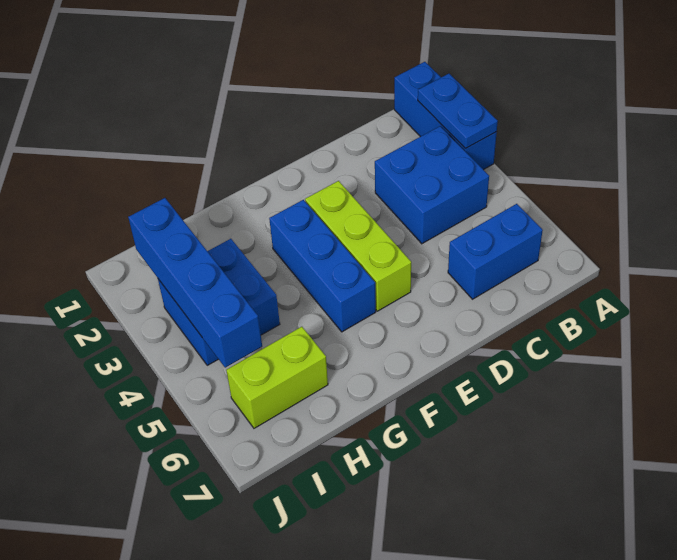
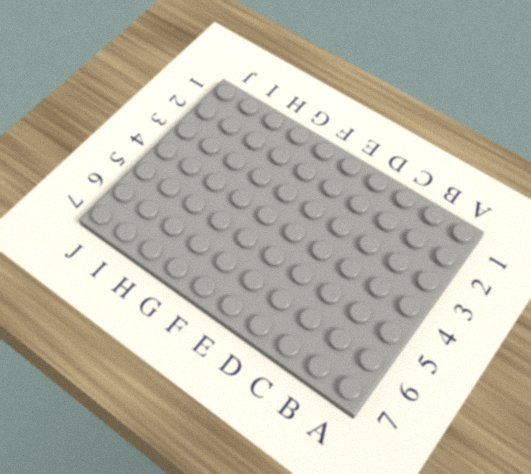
none -> blue 1x3 brick [394,62,497,170]
none -> blue 2x2 brick [375,126,489,244]

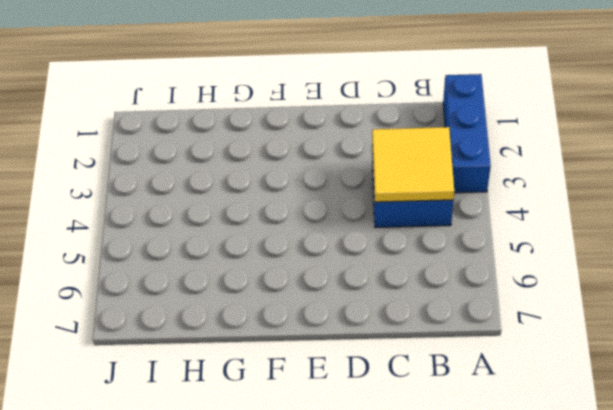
yellow 2x2 tile [372,127,454,202] -> none
none -> blue 1x2 brick [448,204,543,299]
none -> lime 1x3 brick [305,181,411,311]

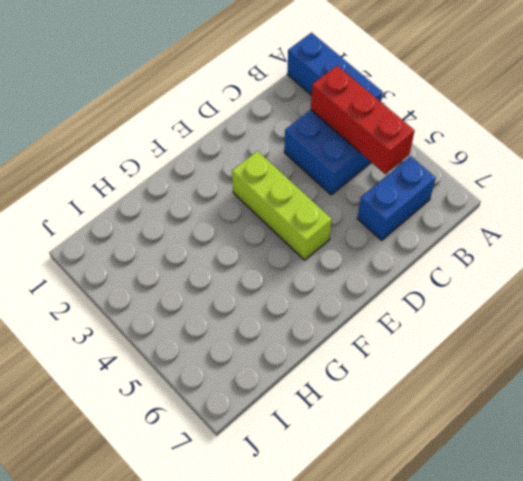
red 1x3 brick [311,66,415,174] -> none
none -> blue 1x3 brick [269,200,376,332]
none -> blue 2x2 brick [158,239,280,365]

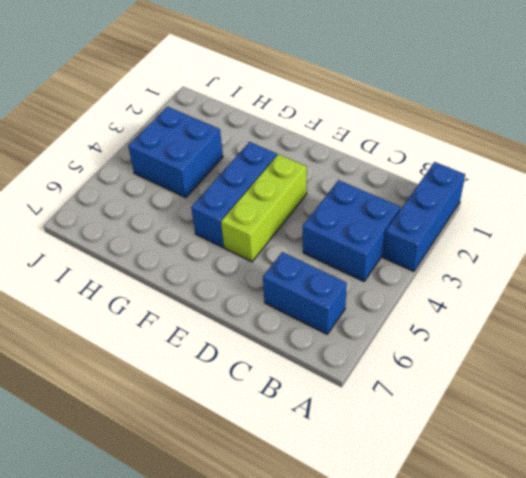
none -> lime 1x2 brick [226,327,328,428]
none -> blue 1x2 plate [418,74,498,149]

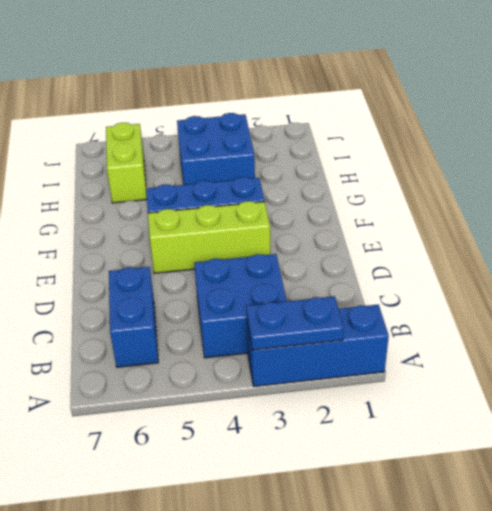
none -> blue 1x4 brick [128,198,262,368]

